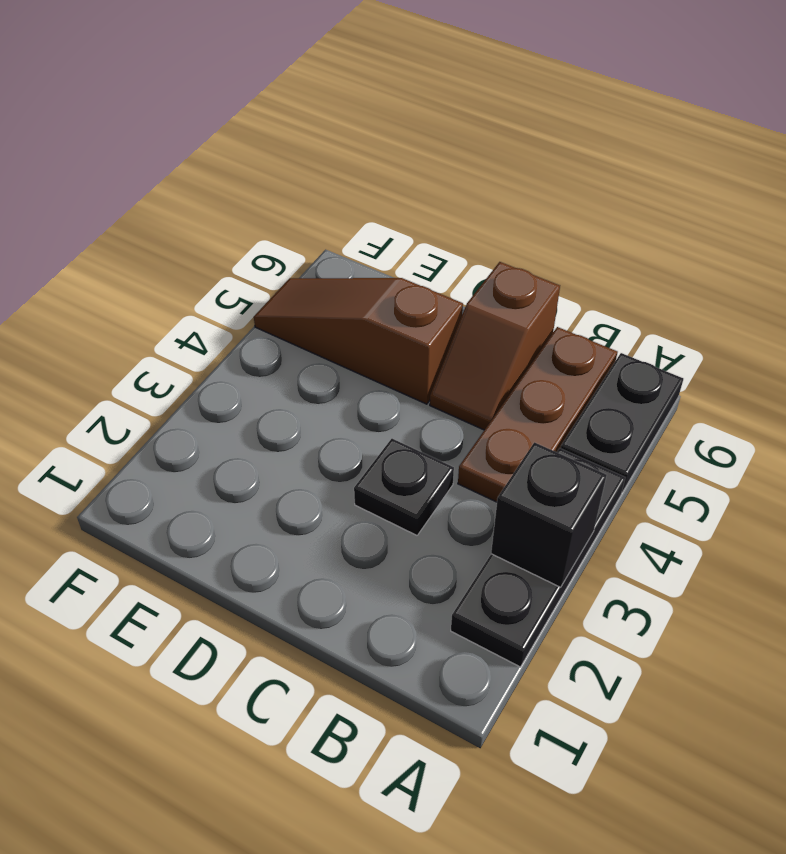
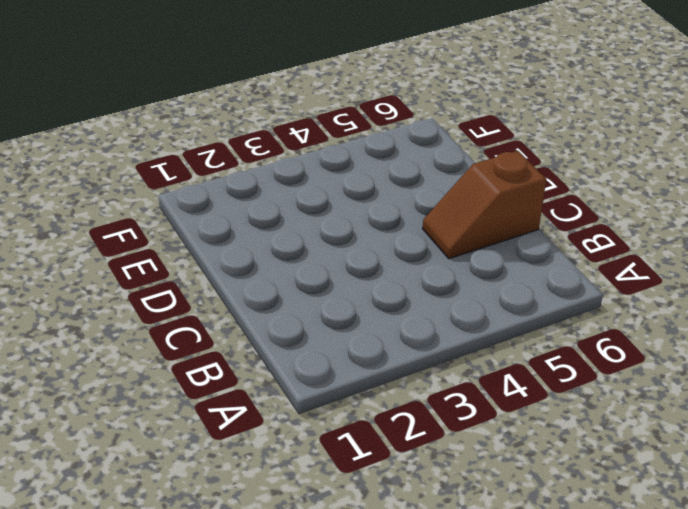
none -> black 1x3 plate [451,448,626,667]
none -> black 1x2 plate [561,353,683,492]

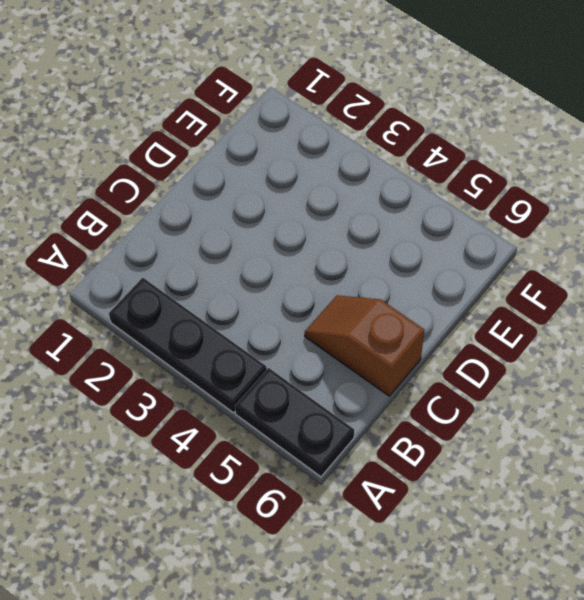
none -> brown 1x3 plate [458,327,618,502]
none -> black 1x1 plate [354,439,454,535]

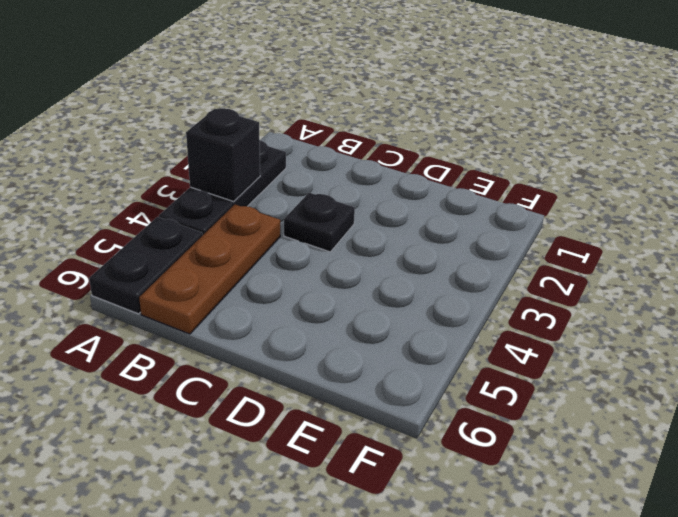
none -> brown 1x2 slope [430,262,560,430]
none -> brown 1x3 slope [254,278,463,404]

